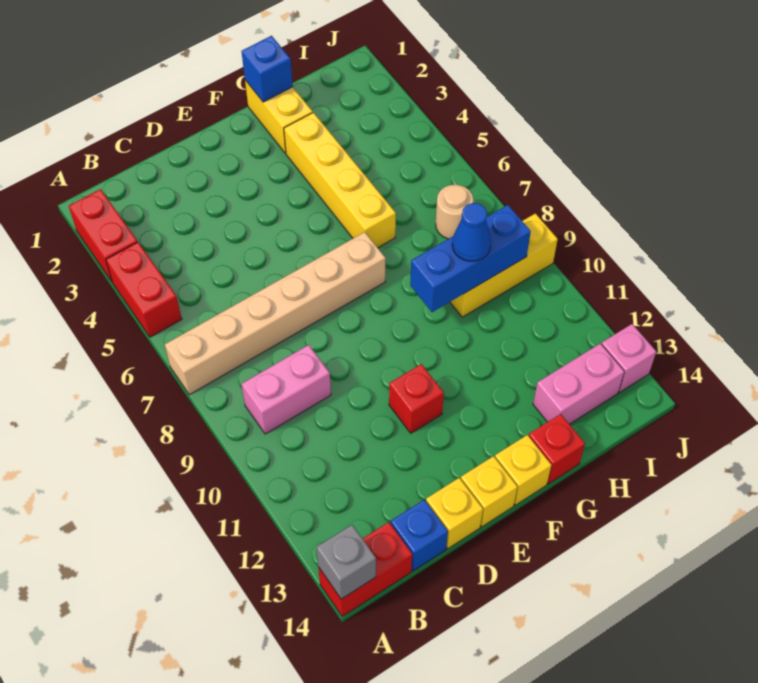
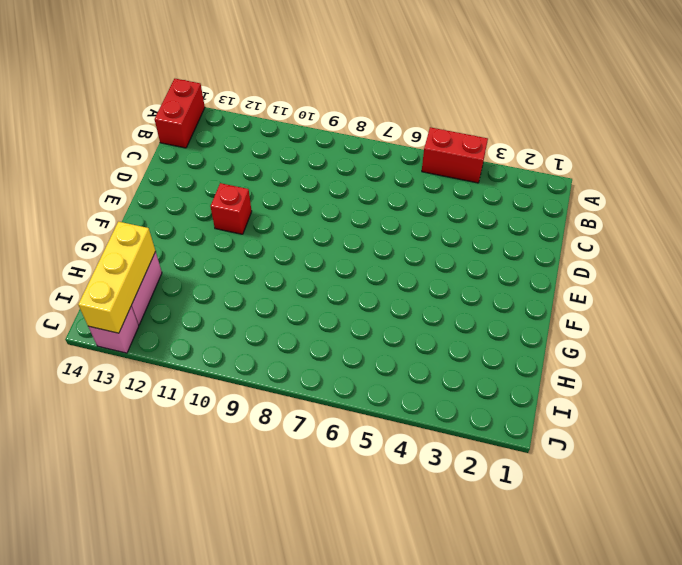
yellow 1x3 brick [78,222,156,333] -> yellow 1x3 brick moved to [450,213,558,317]
none -> red 1x2 brick [69,189,138,282]
none -> tan 1x6 brick [165,232,386,395]
none -> pink 1x2 brick [241,345,331,434]

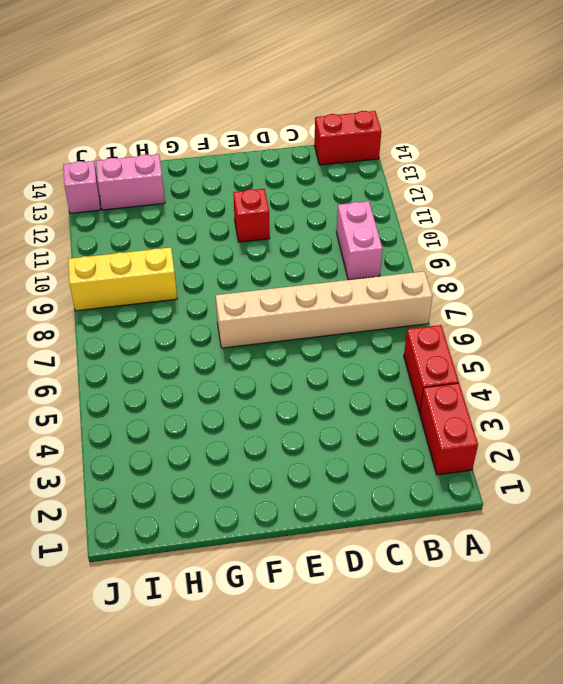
pink 1x2 brick [336,201,383,280] -> pink 1x2 brick turned to [241,345,331,434]
none -> blue 1x1 brick [390,500,448,571]
none -> yellow 1x1 brick [426,478,483,549]
none -> yellow 1x1 brick [461,456,518,527]

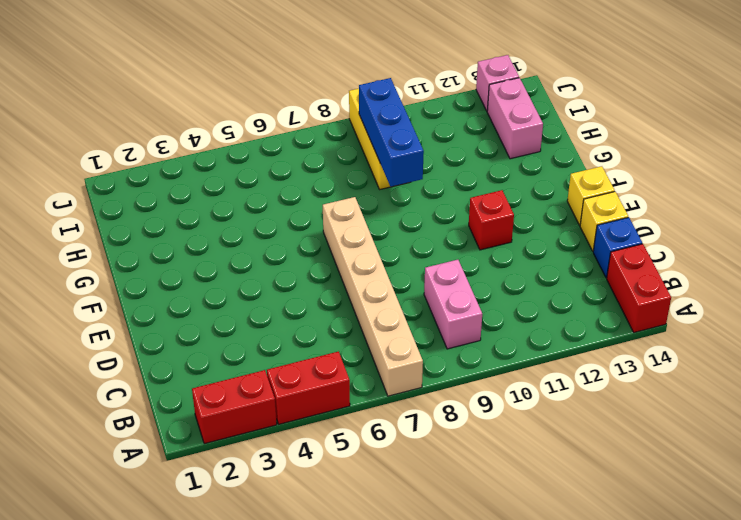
none -> yellow 1x1 brick [495,435,551,505]
none -> yellow 1x2 brick [245,80,313,153]
none -> yellow 1x4 brick [284,113,396,248]

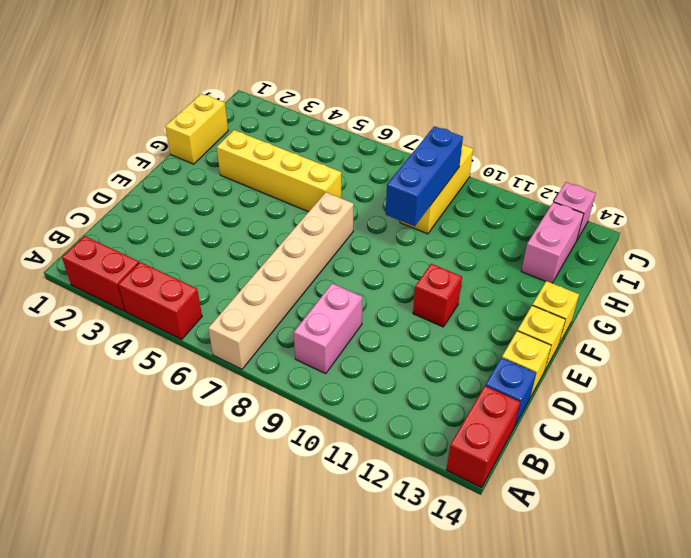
yellow 1x2 brick [165,94,228,164] -> yellow 1x2 brick turned to [245,80,313,153]
none -> red 1x1 brick [529,414,585,484]
none -> tan 1x1 round brick [436,185,473,239]
none -> grey 1x1 brick [316,525,376,599]

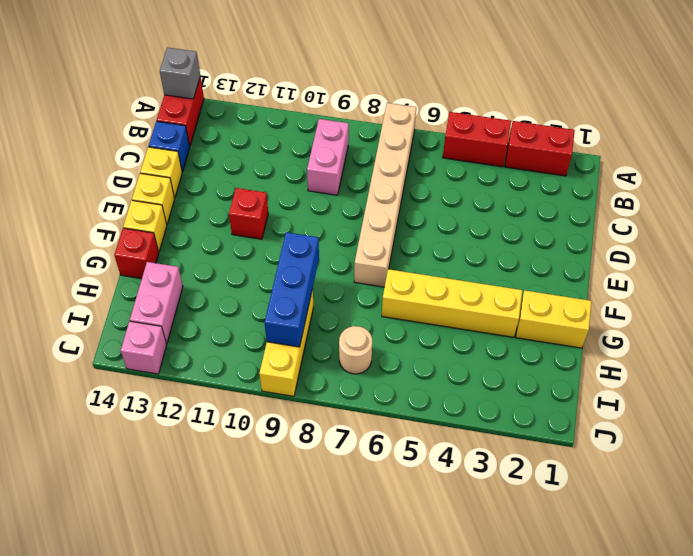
none -> blue 1x1 brick [241,36,293,102]
none -> blue 1x1 cone [452,203,491,261]

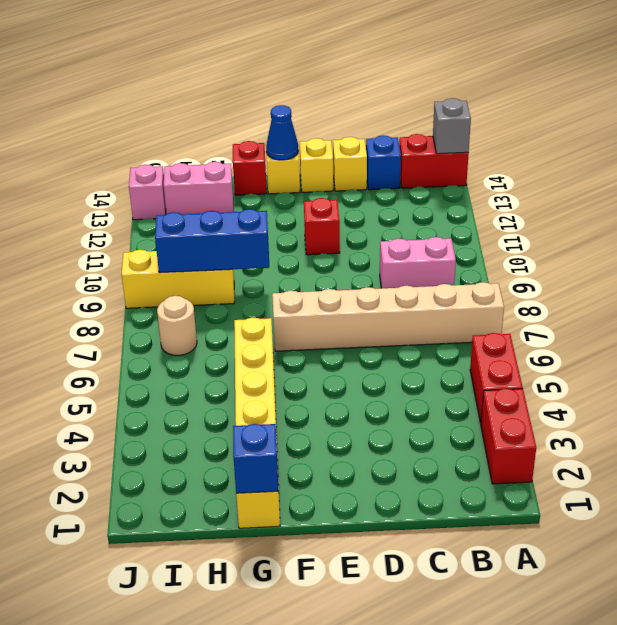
blue 1x1 cone [266,105,299,160] -> blue 1x1 cone moved to [452,203,491,261]

